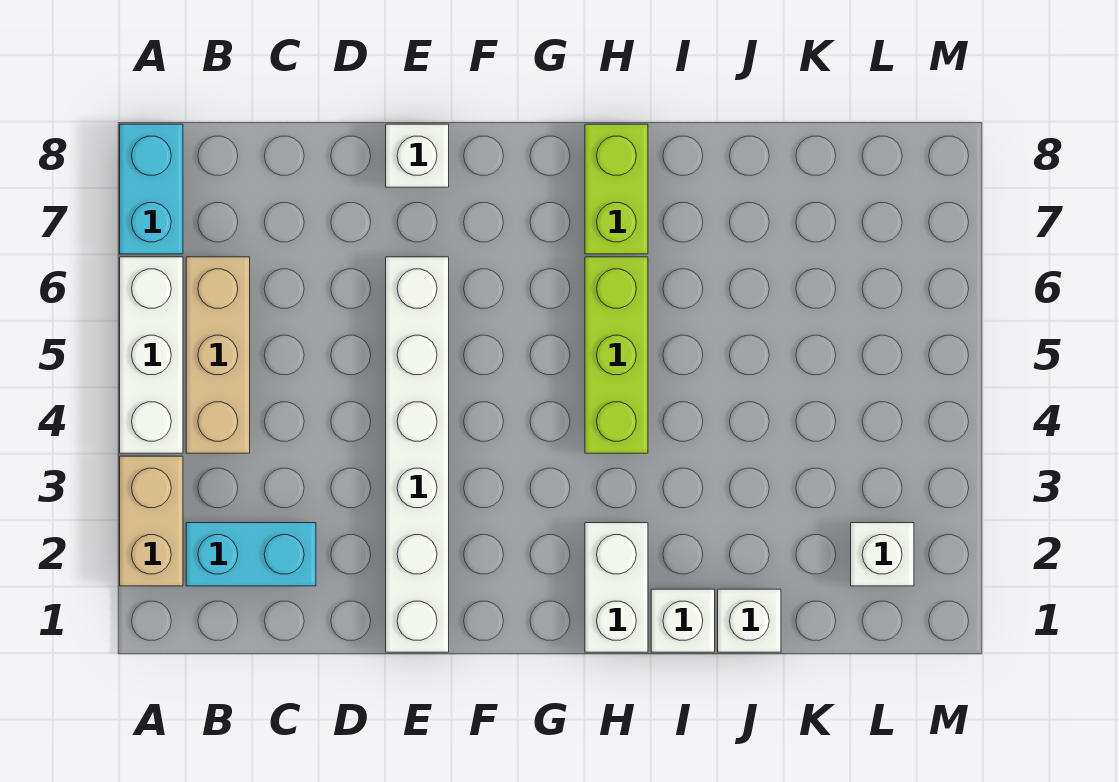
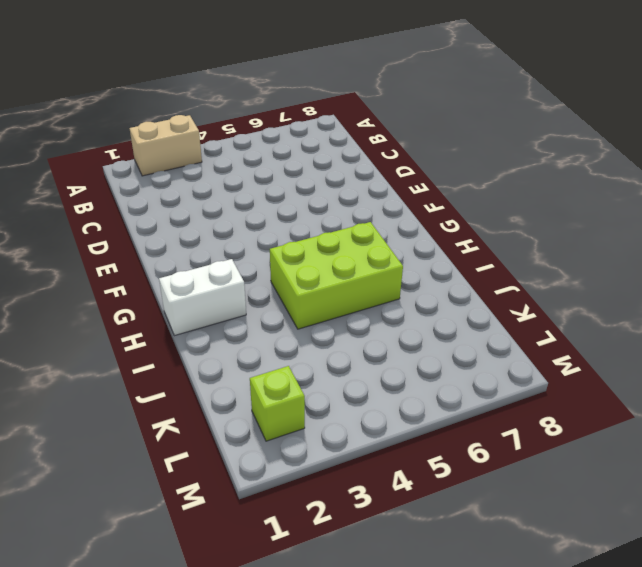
lime 2x3 brick [270,222,403,329] -> lime 1x3 brick [585,257,648,453]
lime 1x1 brick [250,366,305,441] -> white 1x1 brick [851,523,914,586]
none -> white 1x3 brick [120,257,183,453]
none -> cyan 1x2 brick [120,124,183,254]
none -> cyan 1x2 brick [186,523,316,586]

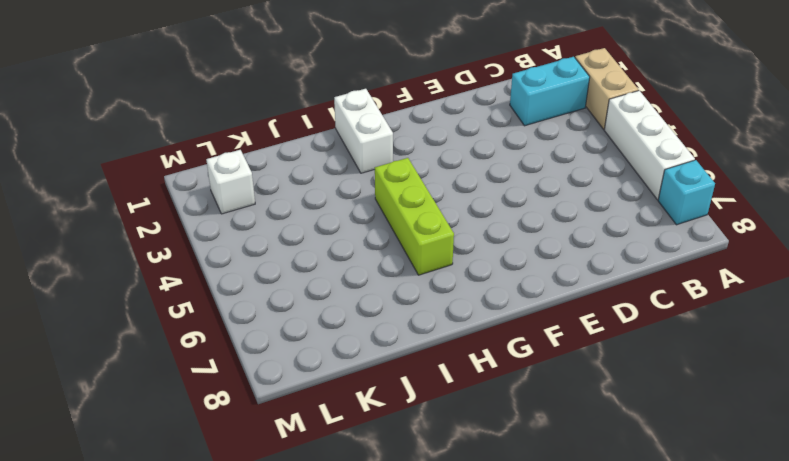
cyan 1x1 brick [658,160,715,225] -> cyan 1x2 brick [120,124,183,254]
none -> tan 1x3 brick [186,257,250,453]
none -> white 1x6 brick [386,257,449,652]
none -> white 1x1 brick [386,124,449,187]

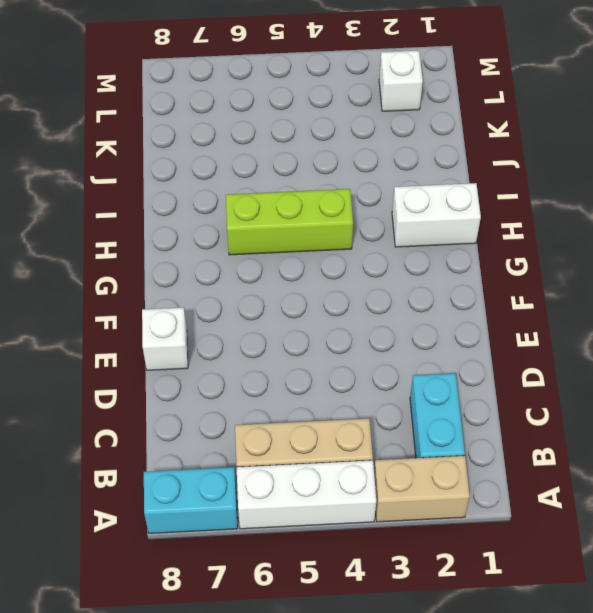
none -> white 1x6 brick [386,257,449,652]
none -> lime 1x2 brick [585,124,648,254]
none -> white 1x1 brick [651,589,715,652]

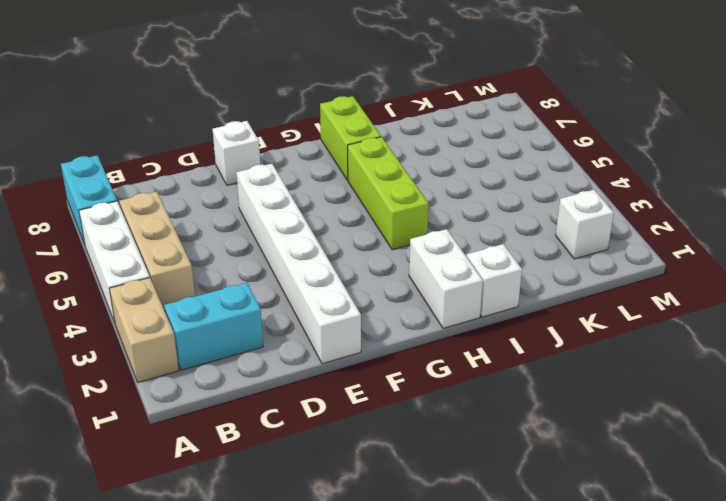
none -> white 1x1 brick [718,589,781,652]

